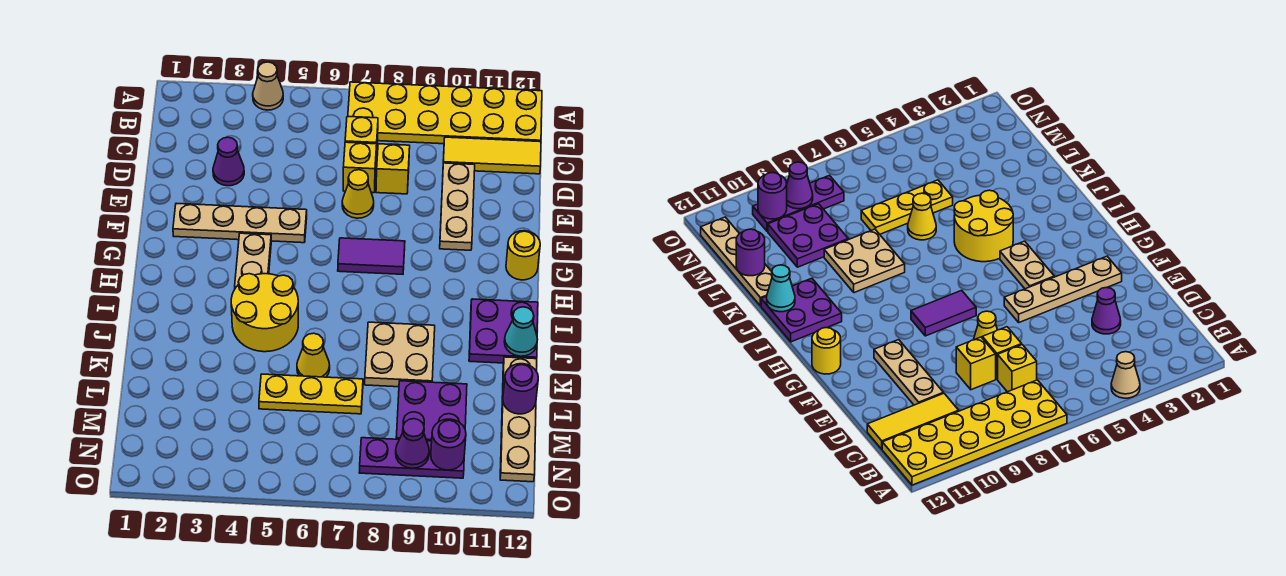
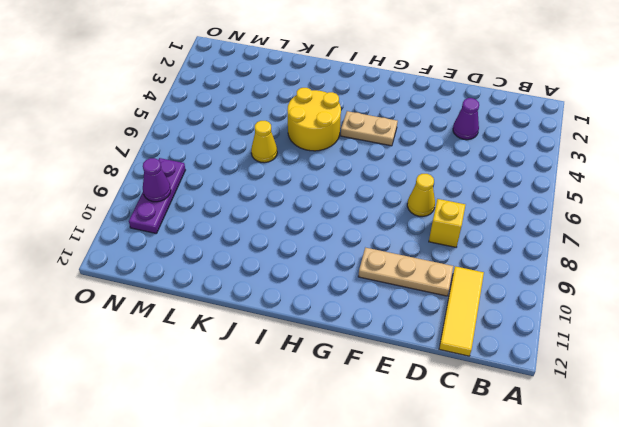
none -> tan 1x1 cone [253,62,283,110]
none -> yellow 2x6 plate [348,82,542,144]
none -> yellow 1x1 brick [345,116,378,159]

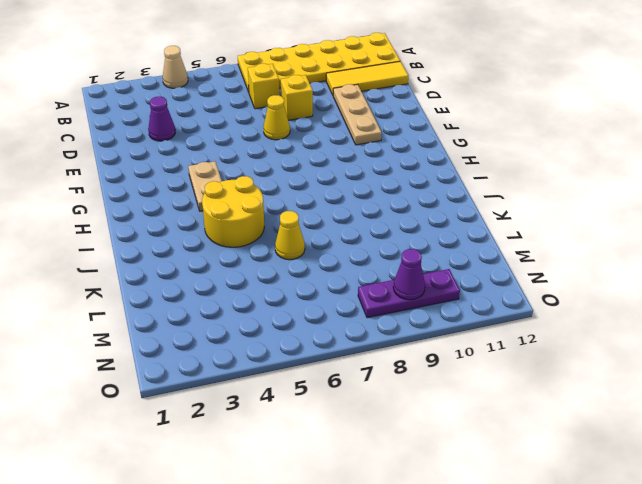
none -> yellow 1x1 brick [343,142,377,193]
none -> tan 1x4 plate [173,203,307,243]
none -> purple 1x2 tile [338,238,405,274]

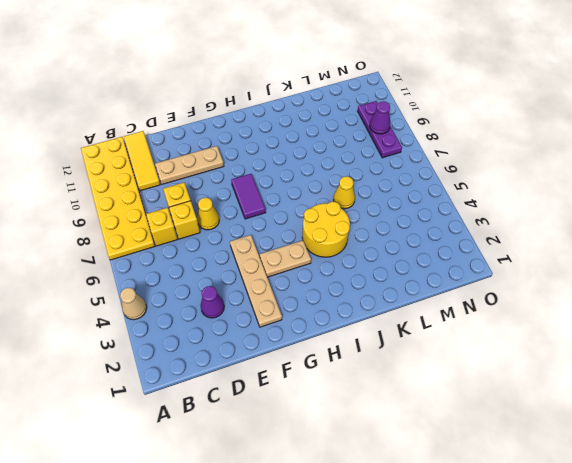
none -> yellow 1x1 round brick [506,231,540,280]
none -> purple 2x2 plate [469,299,538,363]
none -> tan 2x2 plate [365,322,435,387]

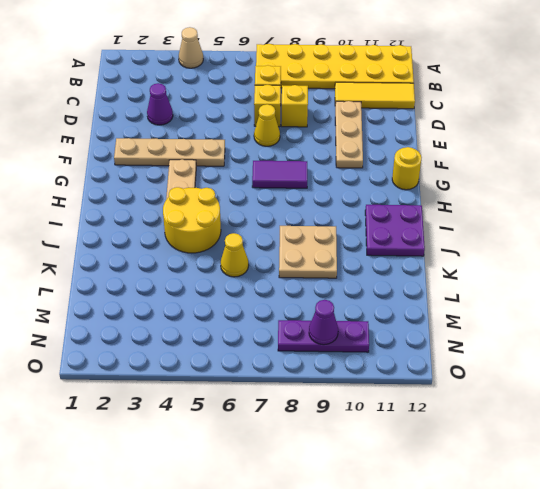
none -> tan 1x4 plate [500,357,537,482]
none -> yellow 1x3 plate [259,374,363,414]
none -> purple 2x2 plate [396,381,467,441]

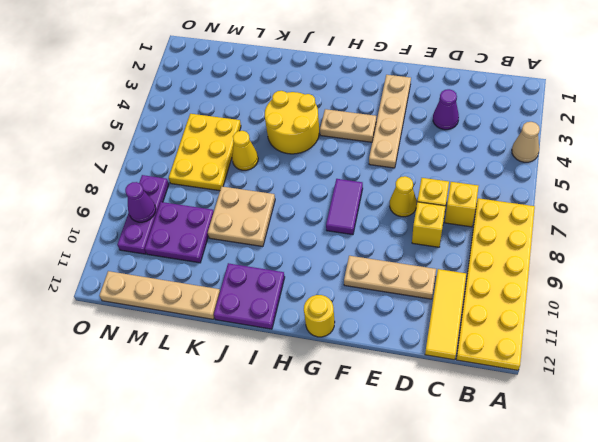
yellow 2x3 plate [169,114,241,191] -> yellow 1x3 plate [259,374,363,414]
none -> cyan 1x1 cone [504,307,538,356]
none -> purple 1x1 round brick [503,364,538,414]
none -> purple 1x1 round brick [431,419,466,470]

